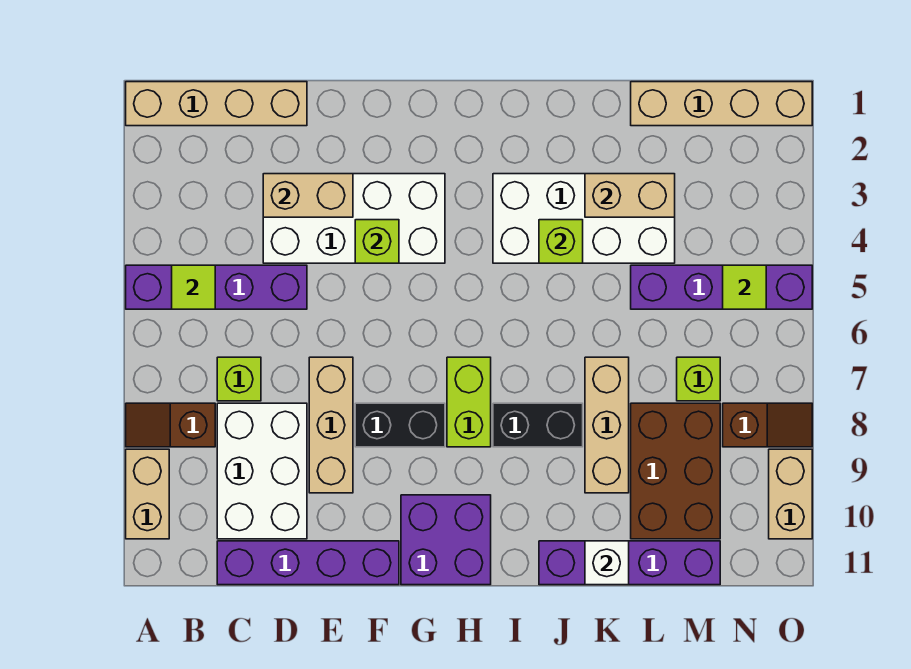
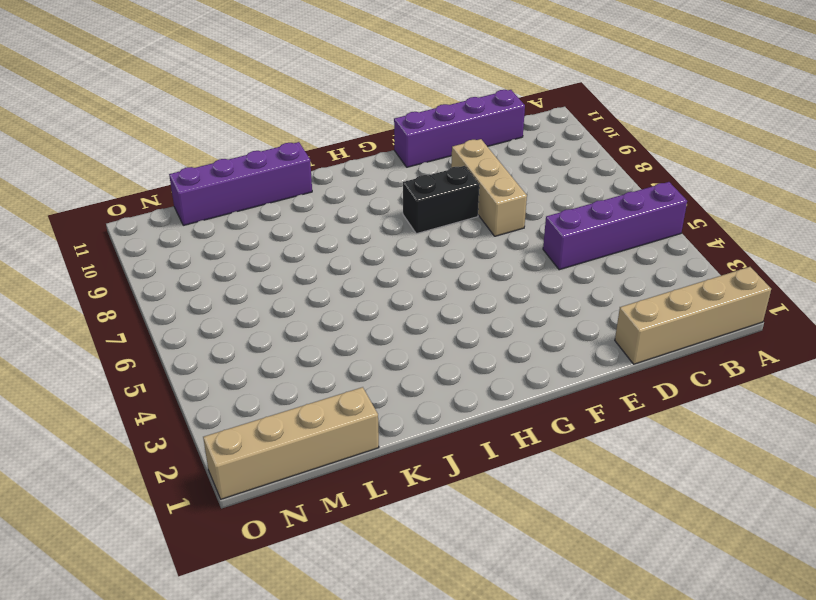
none -> brown 1x2 slope [126,403,215,447]
none -> tan 1x2 brick [126,449,169,539]
none -> lime 1x1 brick [217,357,261,401]

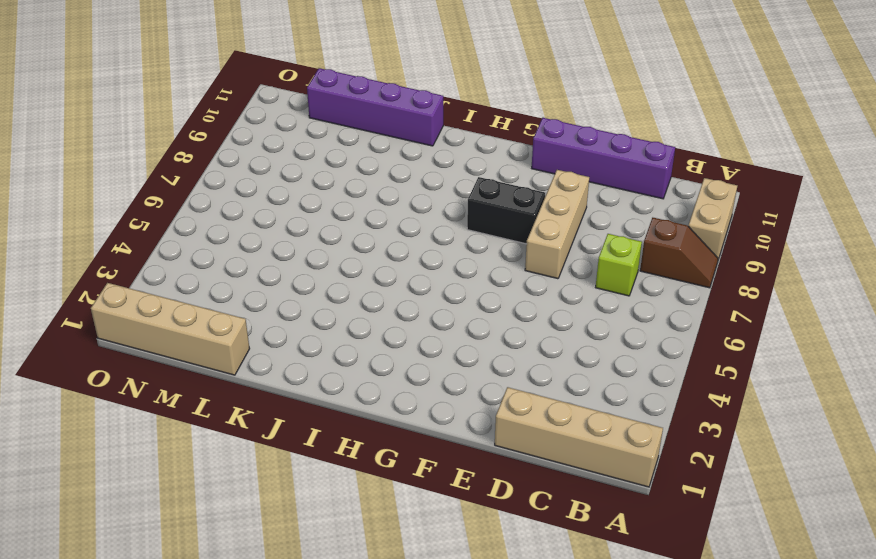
none -> purple 1x4 brick [126,265,307,309]
none -> white 2x3 brick [217,403,307,539]
none -> white 2x4 brick [263,174,445,263]

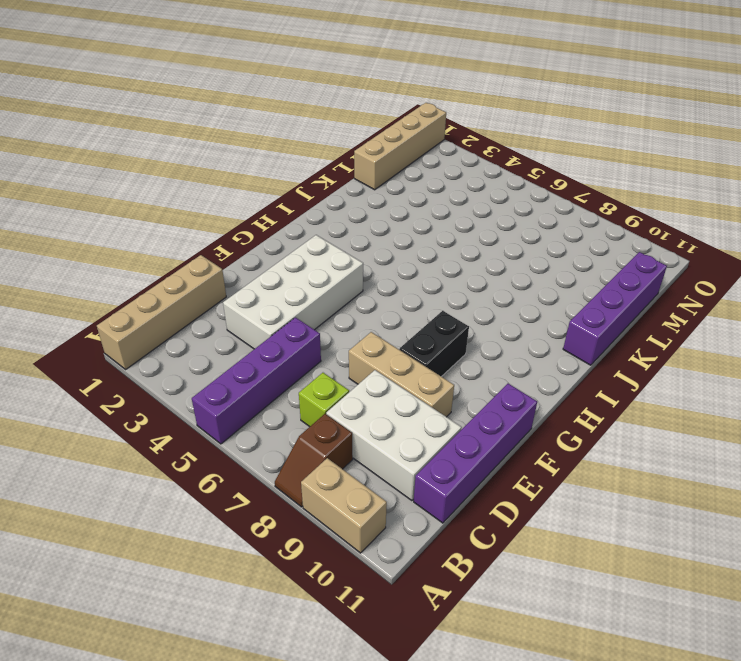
none -> purple 2x2 brick [401,495,491,585]
none -> lime 1x2 brick [447,357,491,447]
none -> white 2x4 brick [493,174,675,263]

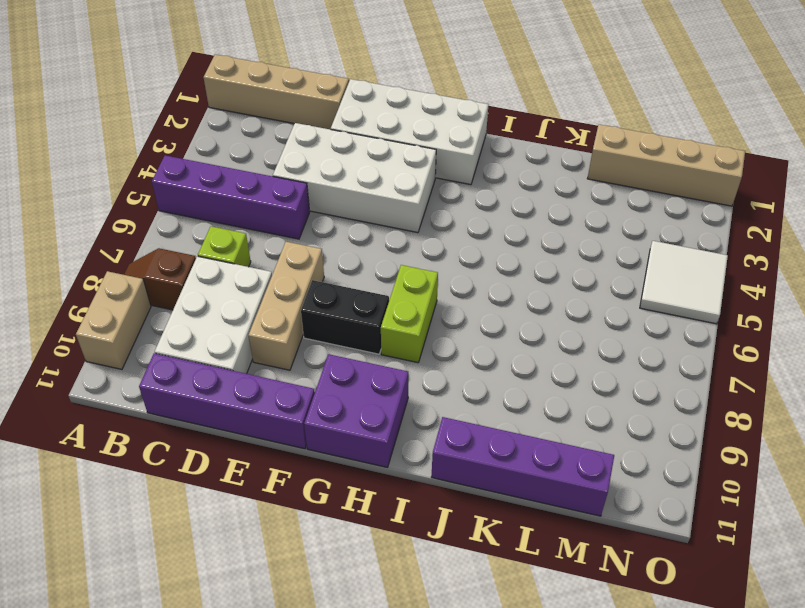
white 2x4 brick [331,79,488,185] -> white 2x4 brick moved to [493,174,675,263]
white 2x2 tile [640,241,728,324] -> purple 1x4 brick [631,265,812,309]
none -> black 1x2 brick [493,403,583,447]
none -> tan 1x3 brick [585,357,629,493]
none -> brown 2x3 brick [631,403,720,539]

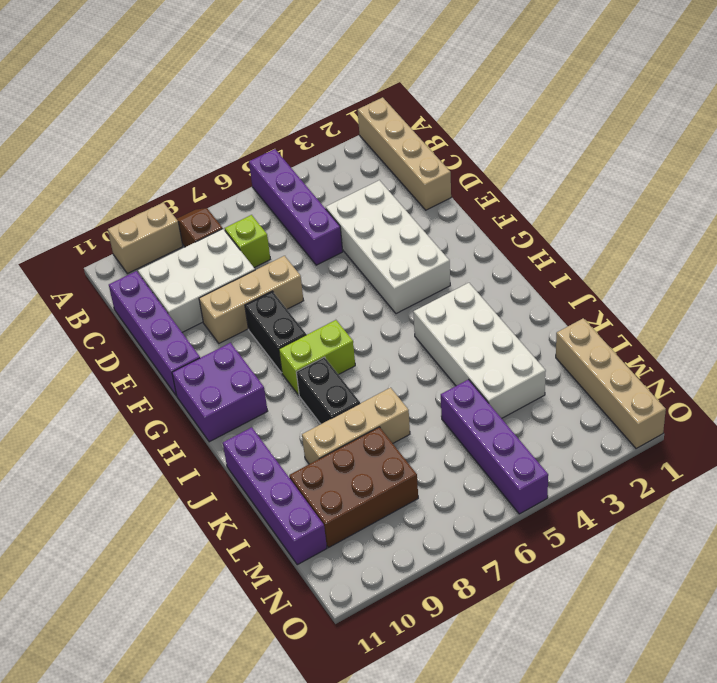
none -> lime 1x1 brick [677,357,720,401]
none -> brown 1x2 slope [723,403,812,447]
none -> tan 1x2 brick [769,449,812,539]

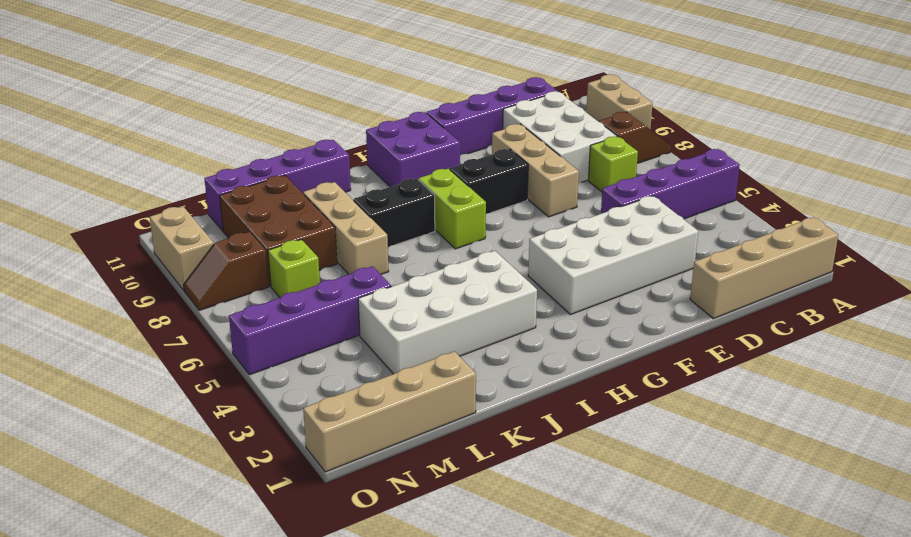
none -> lime 1x1 tile [172,265,215,309]
none -> tan 1x2 brick [263,174,353,217]
none -> lime 1x1 brick [355,220,399,263]

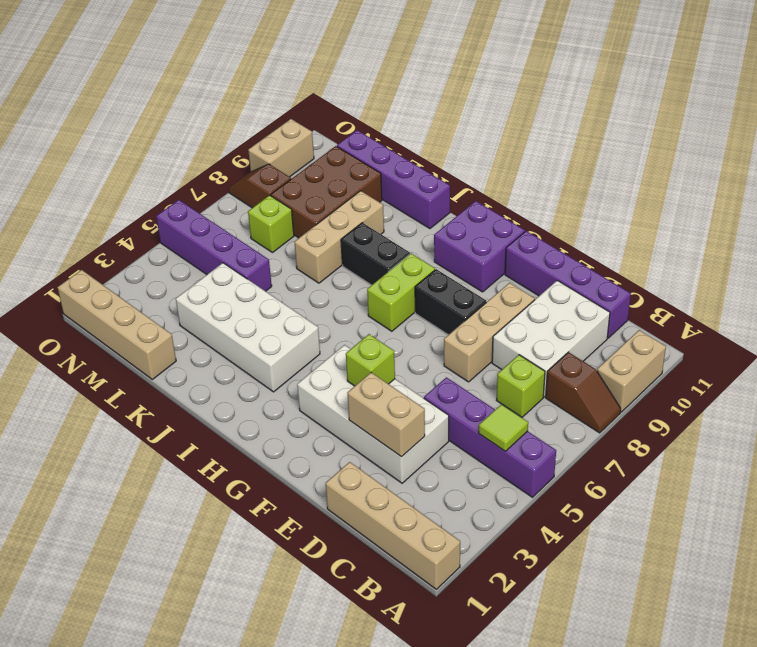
none -> lime 1x1 brick [539,220,583,263]
none -> tan 1x2 brick [585,174,675,217]
none -> white 1x1 brick [585,541,629,585]

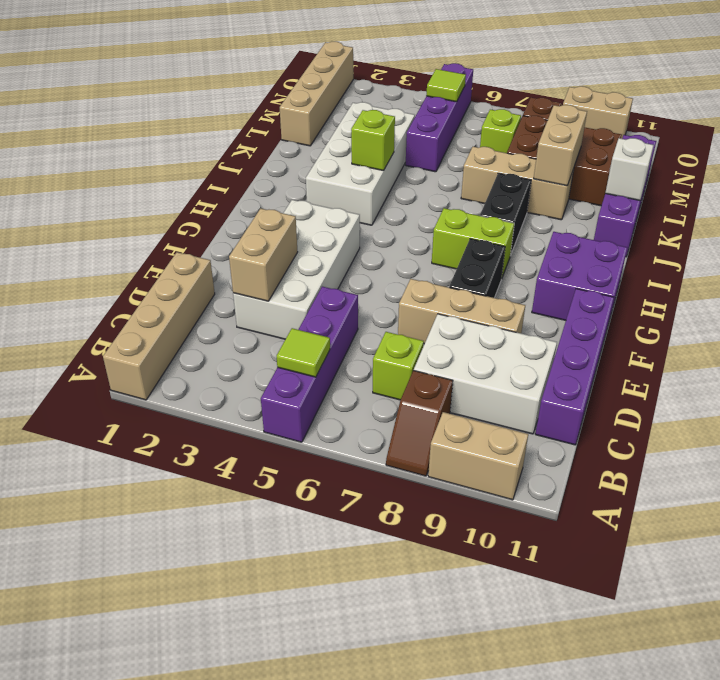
tan 1x2 brick [534,105,587,186] -> tan 1x2 brick moved to [585,174,675,217]
none -> lime 1x1 brick [355,220,399,263]

